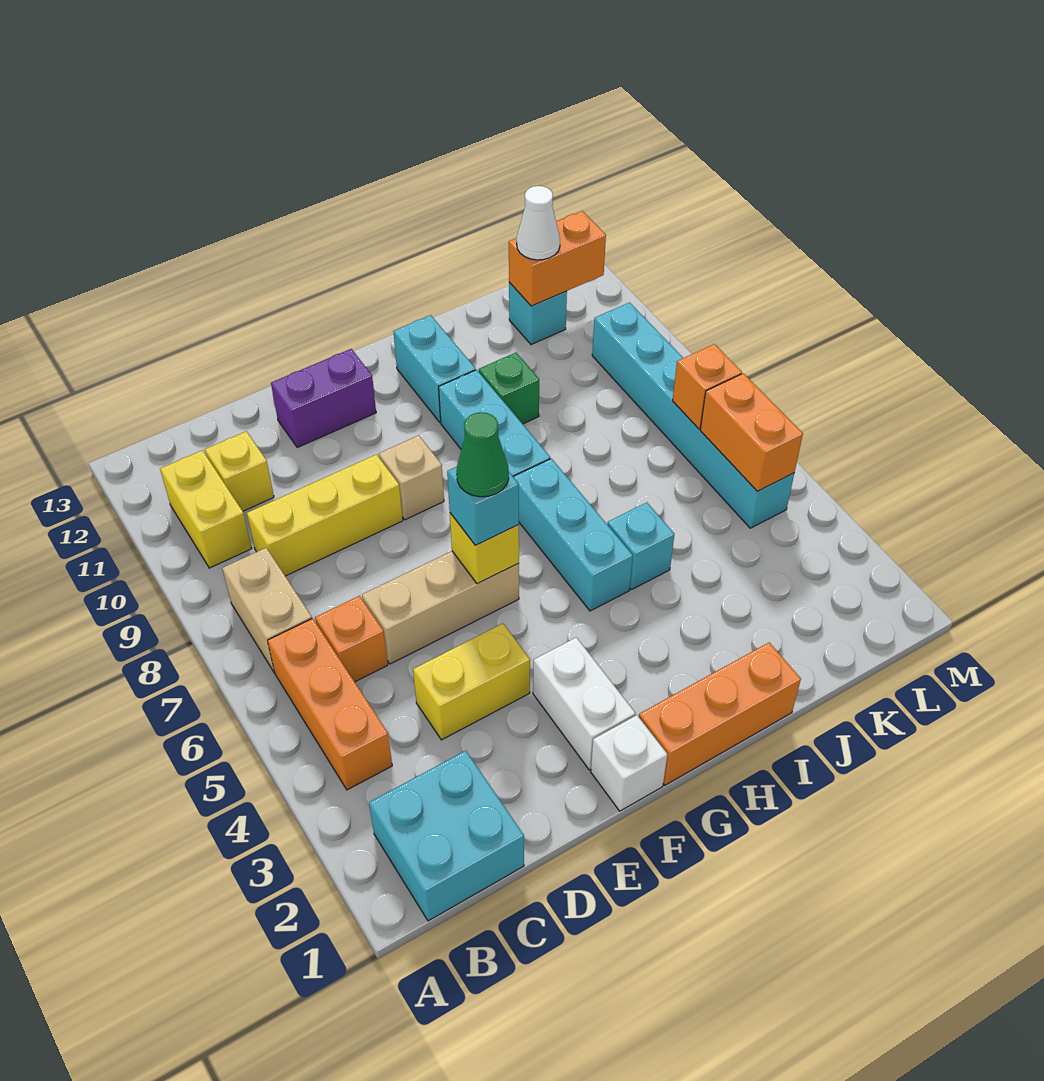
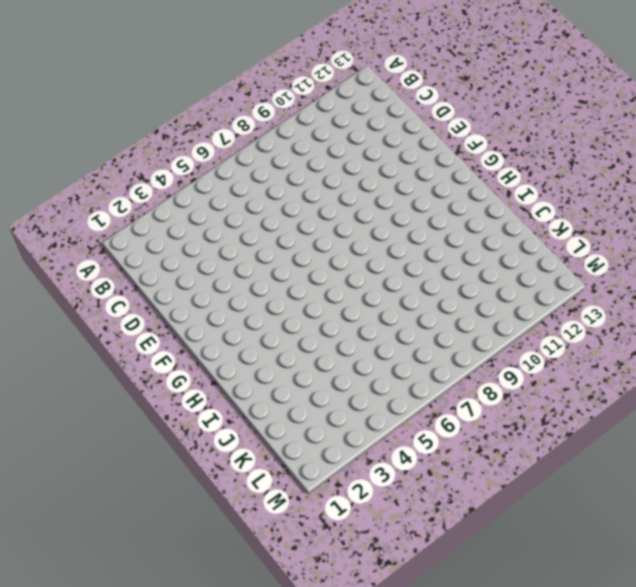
none -> cyan 2x2 brick [369,751,524,921]
none -> orange 1x3 brick [268,618,392,790]
none -> tan 1x2 brick [222,548,312,673]

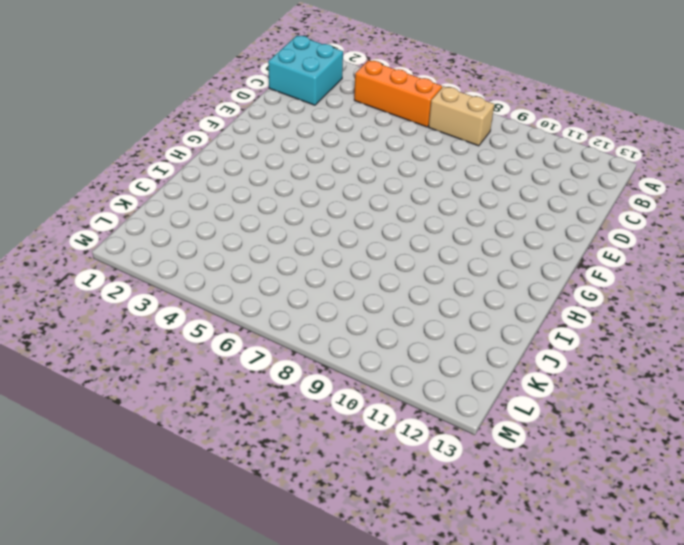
none -> yellow 1x2 brick [160,450,252,568]
none -> orange 1x1 brick [315,596,388,682]
none -> yellow 1x3 brick [247,454,403,576]

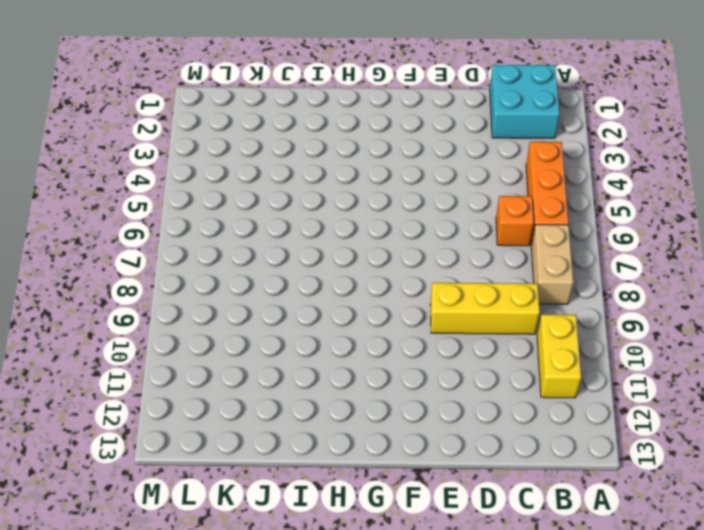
none -> yellow 1x1 brick [205,431,274,511]
none -> yellow 1x2 brick [413,624,530,740]
none -> tan 1x3 brick [362,551,519,664]

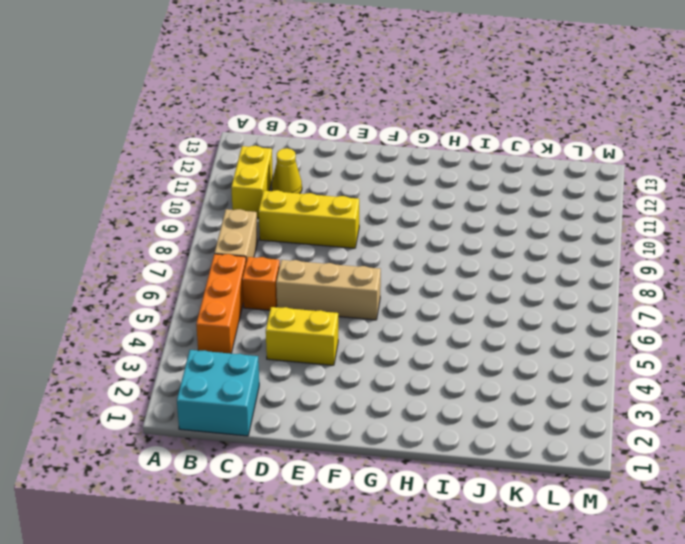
yellow 1x1 cone [272,148,302,194] -> yellow 1x1 brick [205,431,274,511]
none -> purple 1x2 brick [271,349,376,448]
none -> white 1x1 brick [591,715,667,811]
none -> white 1x2 brick [533,637,635,770]

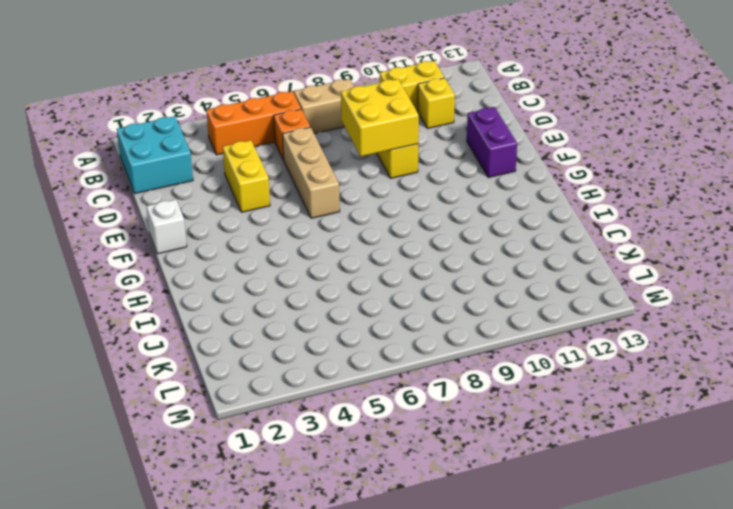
yellow 2x2 brick [341,79,419,156] -> none
none -> white 1x2 brick [533,637,635,770]
none -> tan 1x1 brick [379,435,444,520]
none -> orange 1x3 brick [639,643,801,785]

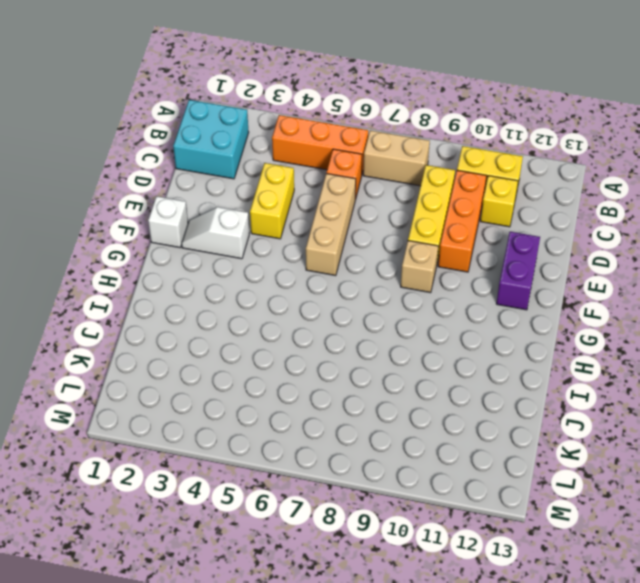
orange 1x3 brick [438,170,486,272] -> orange 1x3 brick moved to [639,643,801,785]
white 1x2 slope [182,207,249,259] -> white 1x2 brick [533,637,635,770]
none -> cyan 1x3 brick [513,459,633,611]
none -> cyan 1x3 brick [439,370,550,476]
none -> cyan 1x2 brick [393,315,476,422]

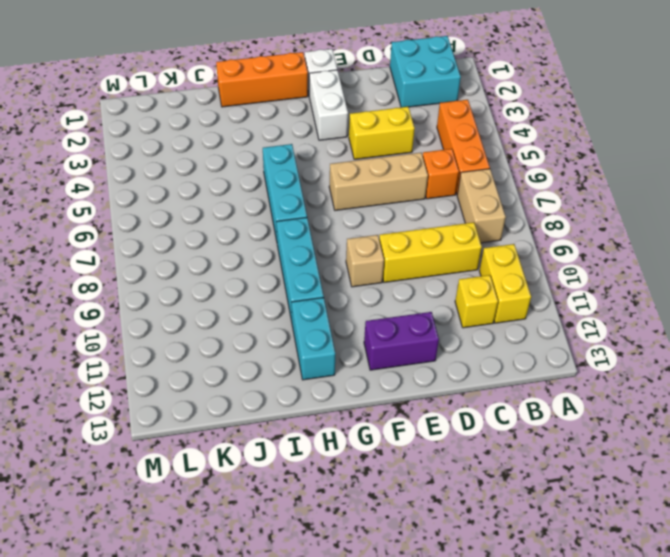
none -> cyan 1x1 brick [607,503,674,590]
none -> green 1x1 brick [479,353,539,424]
none -> cyan 1x1 brick [509,282,567,345]

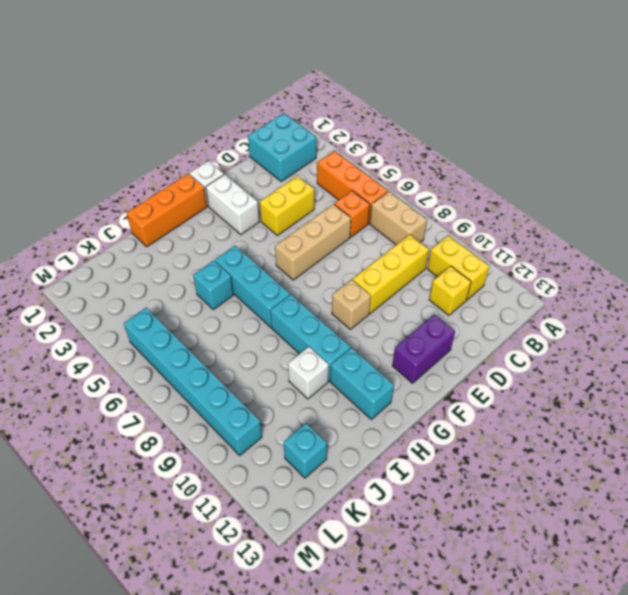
white 1x1 brick [288,347,329,399] -> green 1x1 brick [479,353,539,424]
none -> yellow 1x1 brick [450,513,519,584]
none -> orange 1x2 brick [509,211,606,306]
none -> orange 1x2 brick [700,373,803,491]

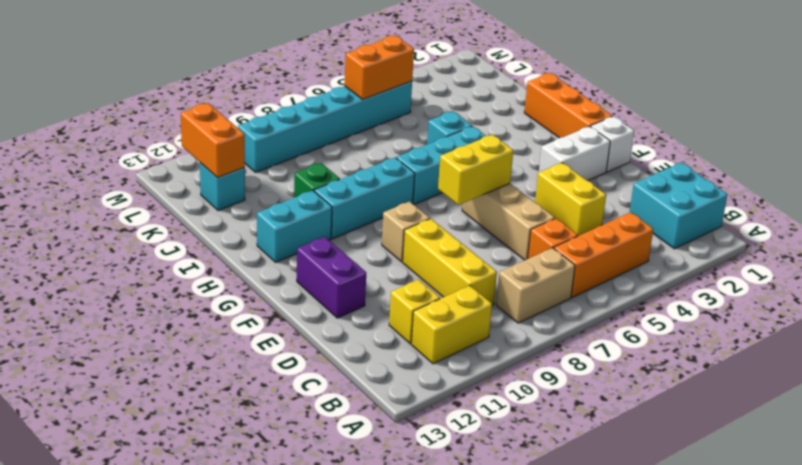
yellow 1x2 brick [438,135,513,205] -> yellow 1x1 brick [450,513,519,584]
none -> orange 1x1 brick [673,344,742,429]
none -> cyan 1x1 brick [447,467,519,545]
none -> white 1x1 cone [517,186,560,260]

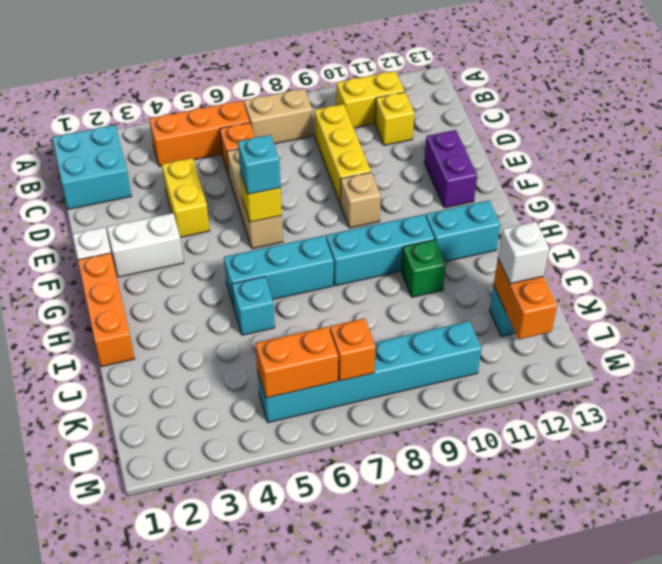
white 1x1 brick [498,222,549,284] -> white 1x1 cone [517,186,560,260]
none -> green 1x1 cone [457,412,509,497]

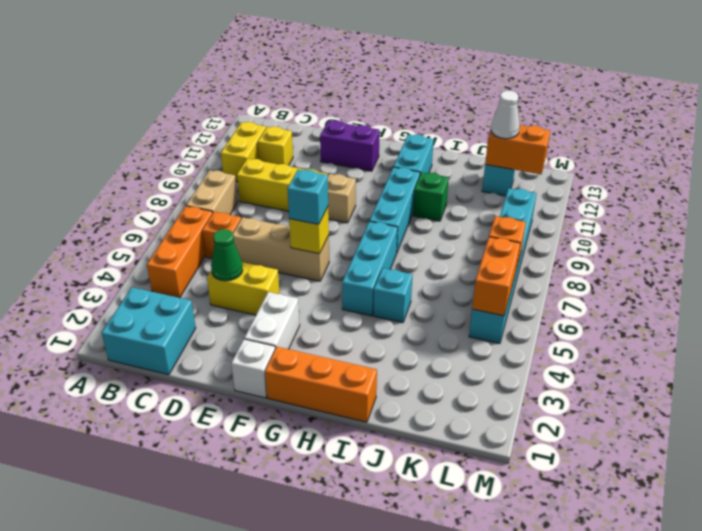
green 1x1 cone [211,229,243,281] -> green 1x1 cone moved to [457,412,509,497]

